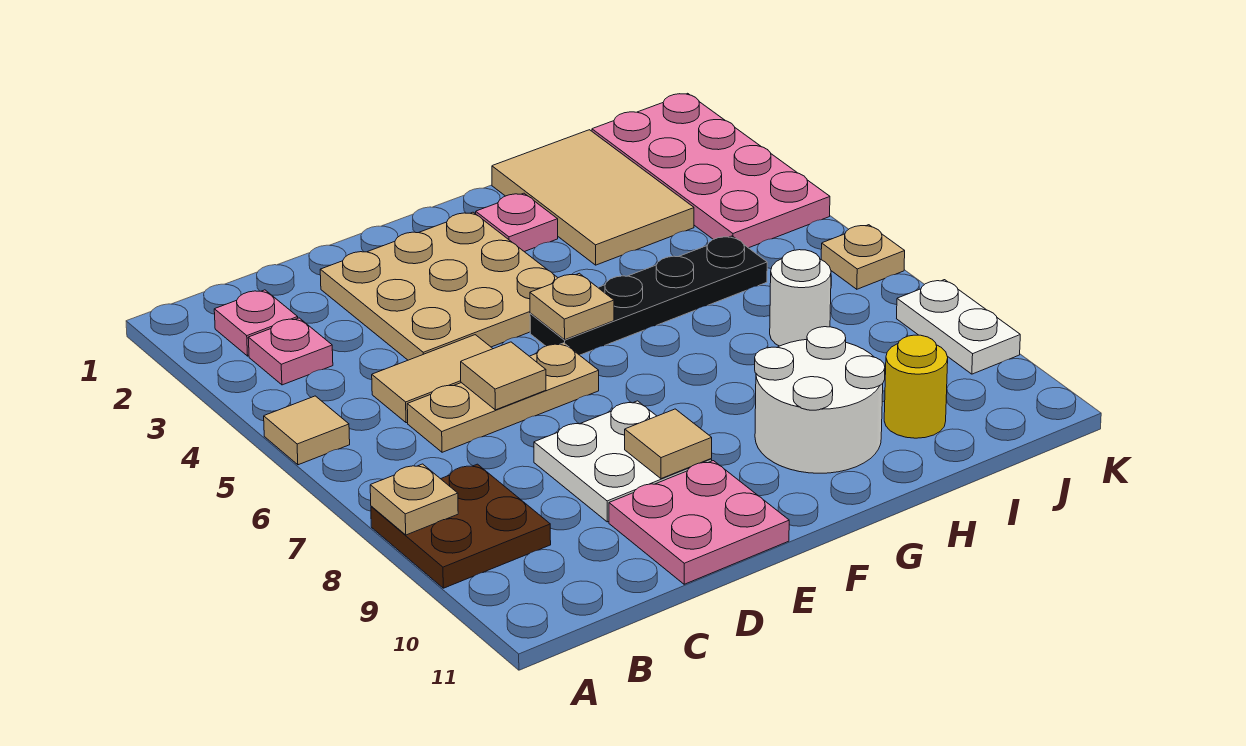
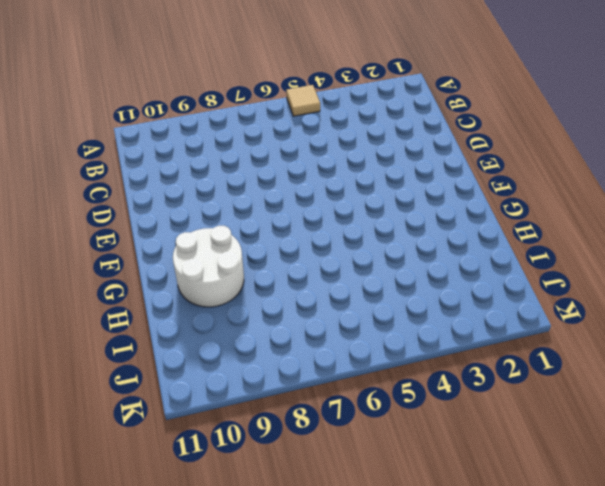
none -> brown 2x2 plate [371,464,551,588]
none -> pink 1x1 plate [214,290,298,356]
none -> pink 1x1 plate [248,318,333,385]

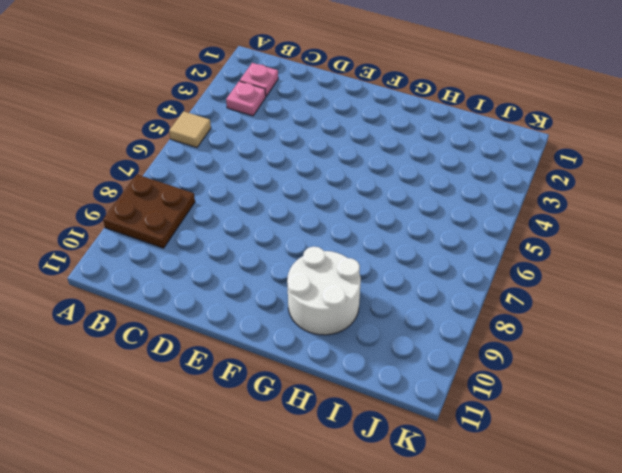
none -> tan 1x2 tile [372,335,493,423]
none -> tan 1x3 plate [407,343,599,452]
none -> tan 3x3 plate [320,212,558,360]

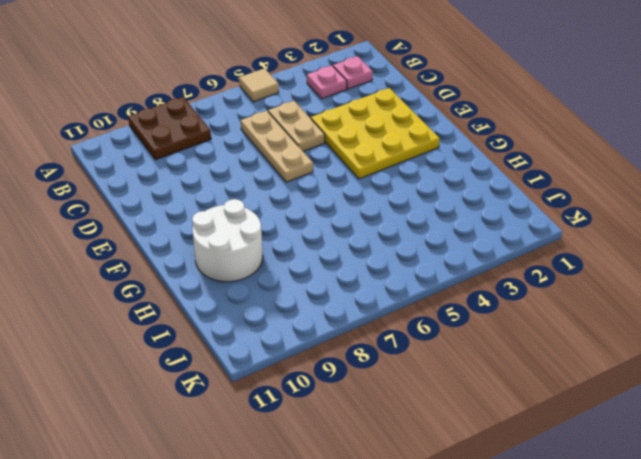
tan 1x2 plate [268,101,325,151] -> tan 1x2 tile [372,335,493,423]
yellow 3x3 plate [311,88,440,179] -> tan 3x3 plate [320,212,558,360]
none -> white 2x2 plate [534,401,712,522]
none -> pink 2x2 plate [609,461,789,584]
none -> black 1x4 plate [530,236,767,355]

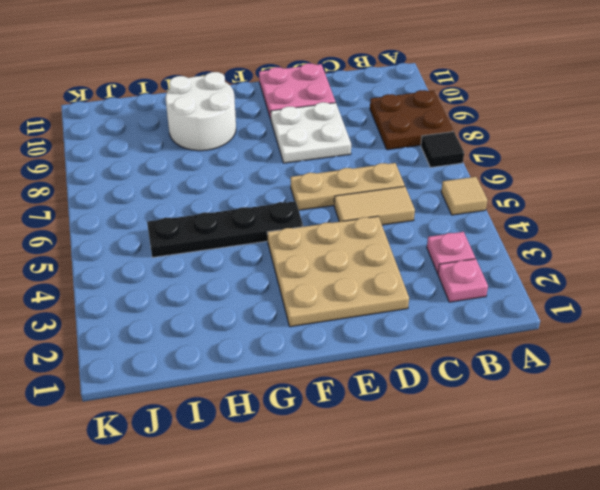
black 1x1 tile [421,132,464,167] -> none
none -> pink 1x1 plate [476,193,558,252]
none -> tan 2x3 tile [492,130,694,265]
none -> white 1x1 round brick [770,250,831,346]

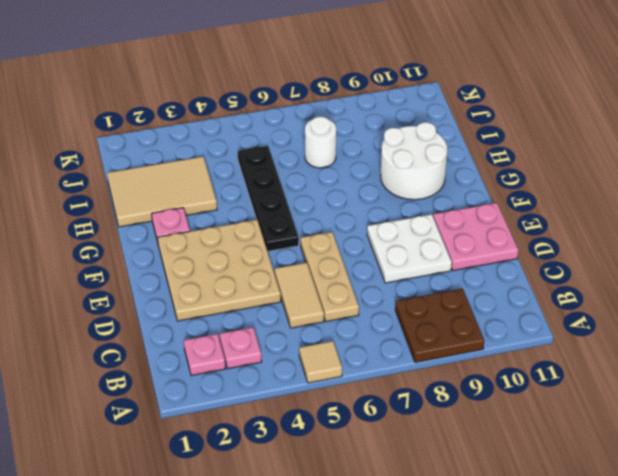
none -> yellow 1x1 round brick [884,335,948,438]
none -> pink 2x4 plate [592,93,830,248]
none -> tan 1x1 plate [821,225,905,289]

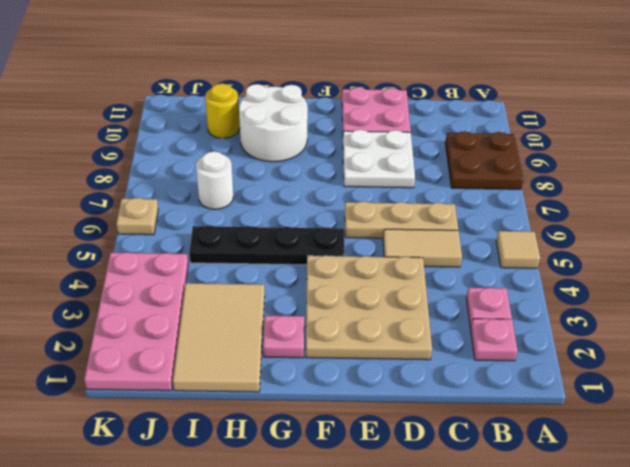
none -> white 1x2 plate [897,280,1020,374]
none -> tan 1x1 plate [370,464,458,535]
none -> tan 1x1 tile [461,342,546,410]

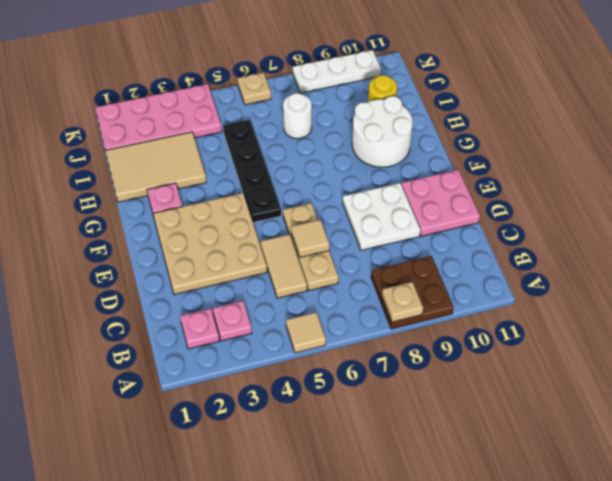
white 1x3 plate [293,50,381,93] -> white 1x2 plate [897,280,1020,374]
none -> tan 1x1 tile [625,409,712,479]
none -> tan 1x1 plate [530,273,614,340]

